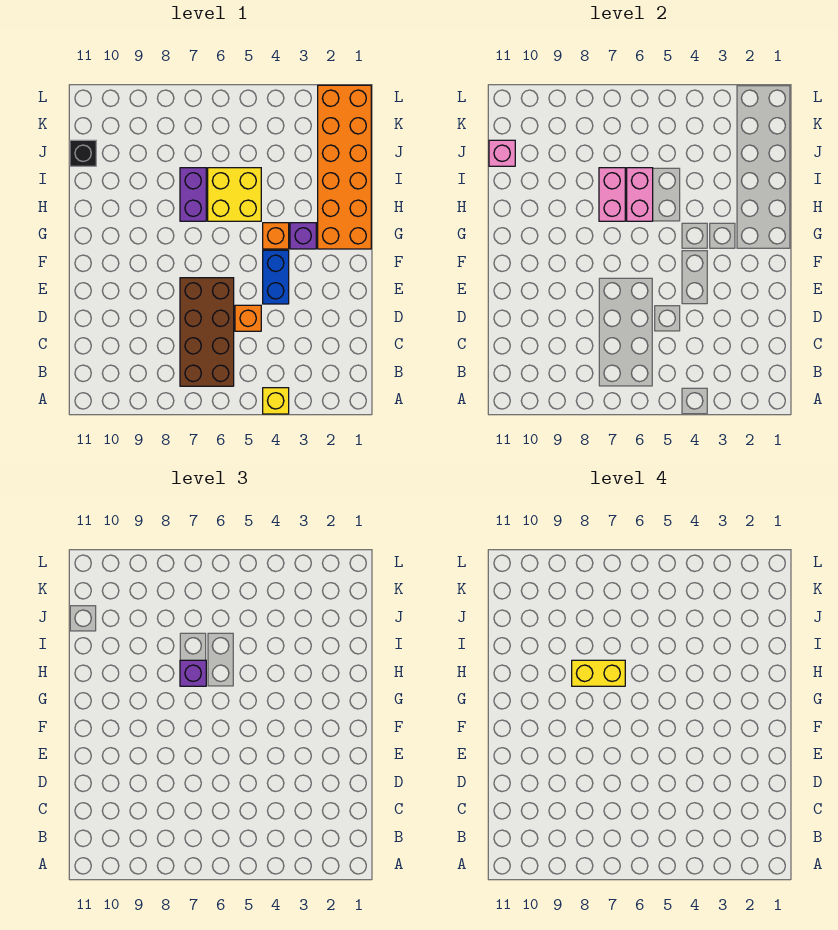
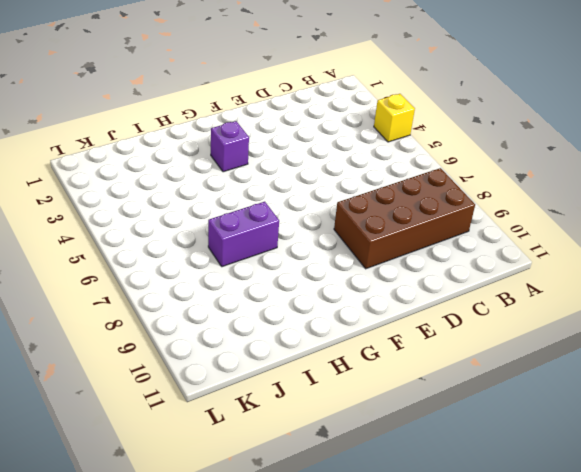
brown 2x4 brick [334,168,475,269] -> brown 2x4 brick moved to [180,278,234,386]
none -> orange 1x1 brick [235,305,261,331]
none -> blue 1x2 brick [263,250,289,304]
none -> orange 2x6 brick [318,85,371,249]

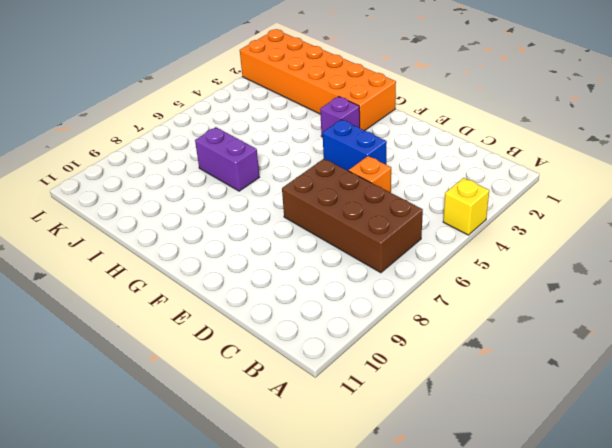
none -> orange 1x1 brick [263,223,289,249]
none -> yellow 2x2 brick [208,168,261,221]
none -> black 1x1 brick [70,140,96,166]

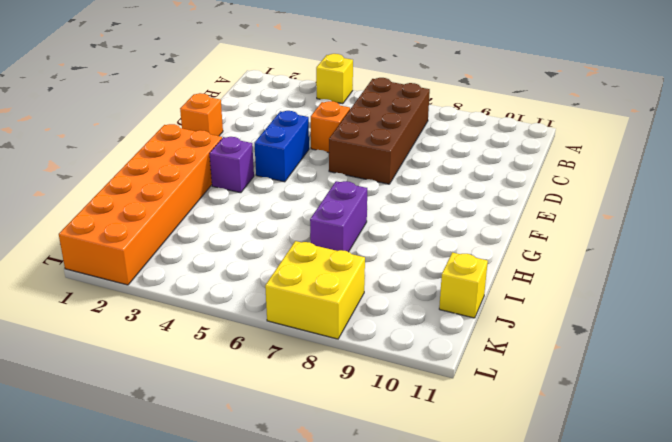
orange 1x1 brick [180,93,223,136] -> orange 1x1 brick moved to [263,223,289,249]
yellow 1x1 brick [439,252,488,318] -> black 1x1 brick [70,140,96,166]
yellow 2x2 brick [265,241,365,339] -> yellow 2x2 brick moved to [208,168,261,221]
none -> pink 1x2 brick [627,168,653,221]
none -> pink 1x2 brick [599,168,625,221]
none -> pink 1x1 brick [489,140,515,166]

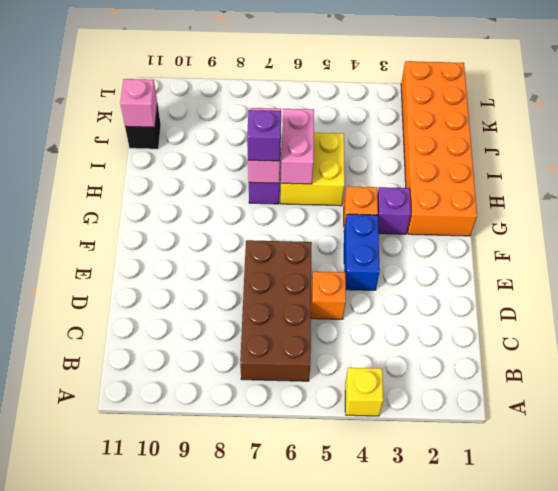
none -> yellow 1x2 brick [572,660,625,686]

